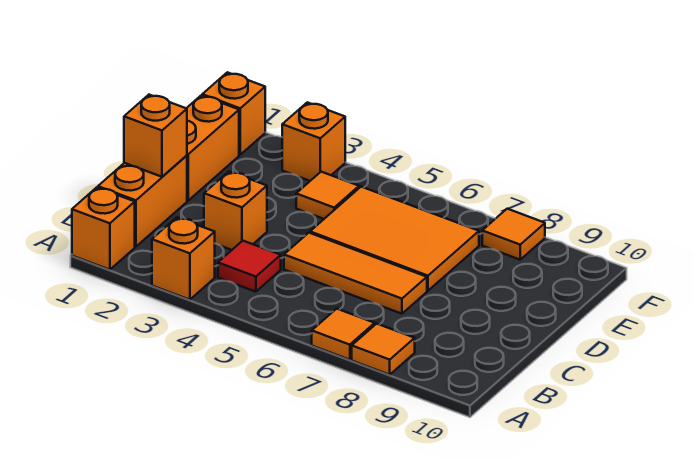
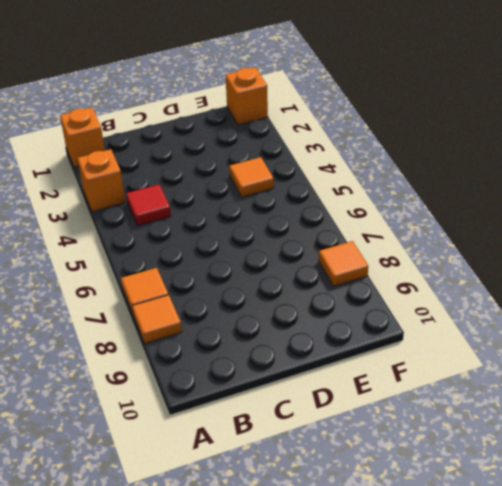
none -> orange 1x2 brick [98,156,187,247]
none -> orange 1x1 brick [204,172,267,250]
none -> orange 1x3 tile [284,233,427,314]

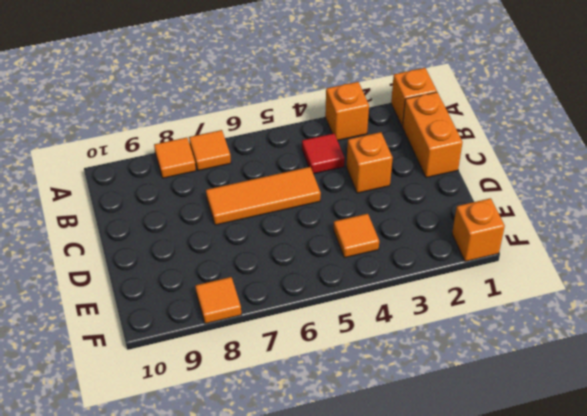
none -> orange 1x2 brick [186,95,239,201]
none -> orange 2x3 tile [310,187,479,291]
none -> orange 1x1 brick [282,102,345,181]

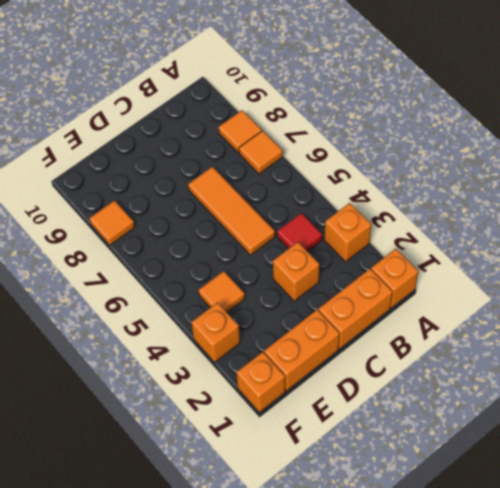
none -> orange 2x3 tile [310,187,479,291]
none -> orange 1x1 brick [124,95,187,177]

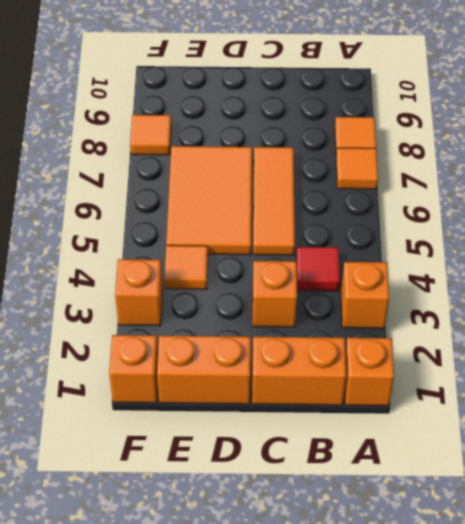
none -> orange 1x1 brick [124,95,187,177]

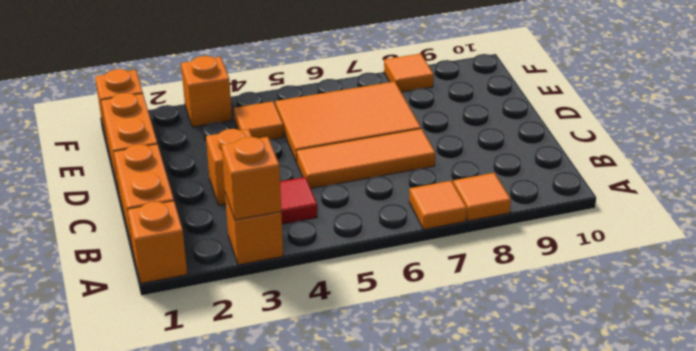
orange 1x1 brick [222,137,281,220] -> orange 1x1 brick moved to [124,95,187,177]

